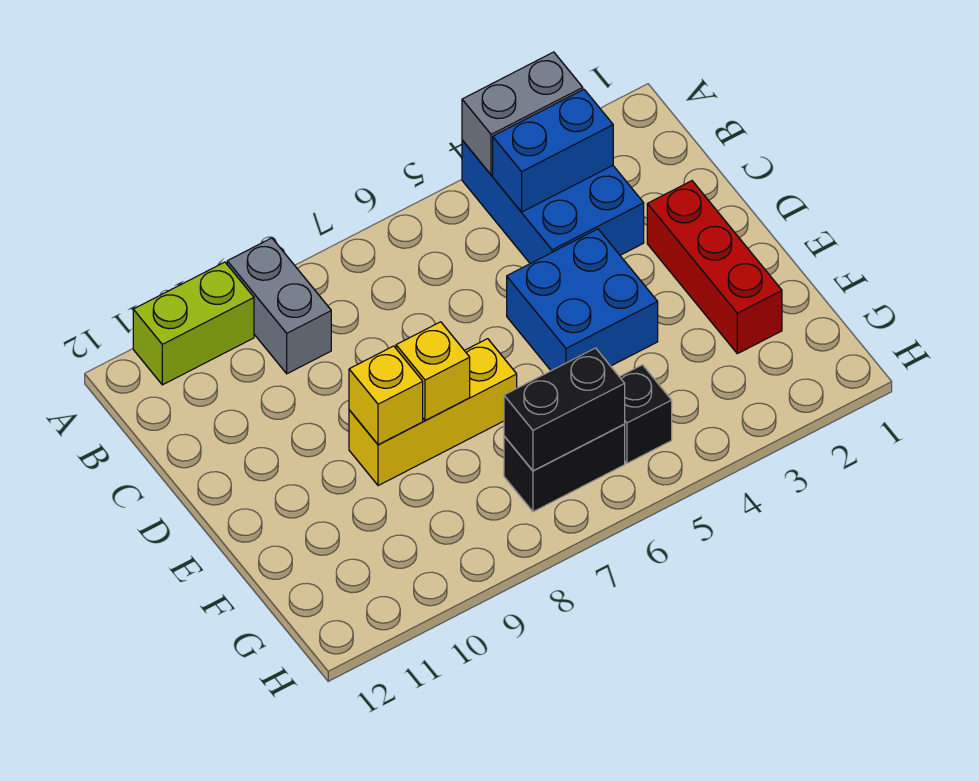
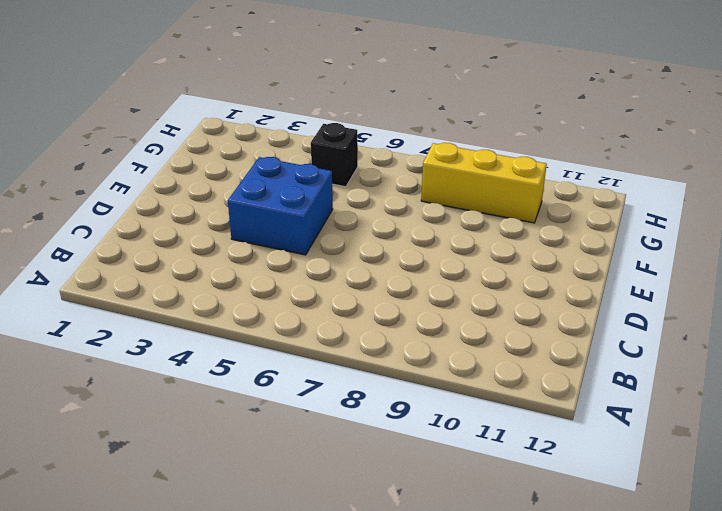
yellow 1x3 brick [421,143,547,223] -> yellow 1x3 brick moved to [349,339,517,486]
none -> blue 2x3 brick [462,140,644,264]
none -> grey 1x2 brick [227,238,331,374]
none -> lime 1x2 brick [133,262,254,385]

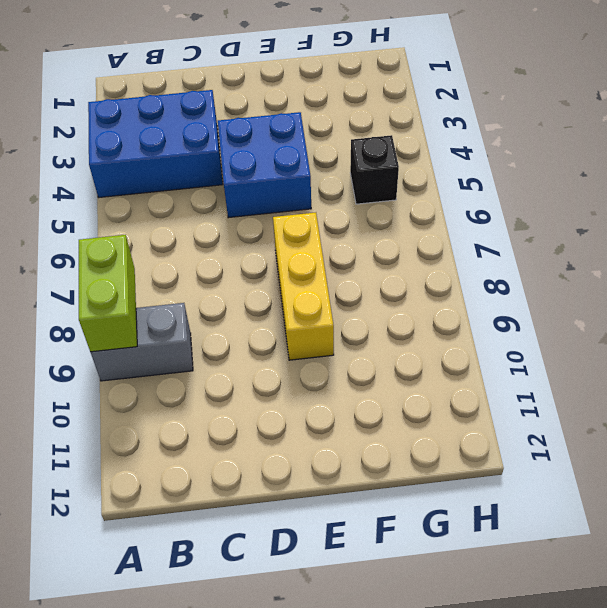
lime 1x2 brick [79,235,137,352] -> lime 1x2 brick moved to [133,262,254,385]
none -> red 1x3 brick [647,181,782,354]
none -> black 1x2 brick [504,424,625,512]
none -> grey 1x2 brick [462,52,583,175]

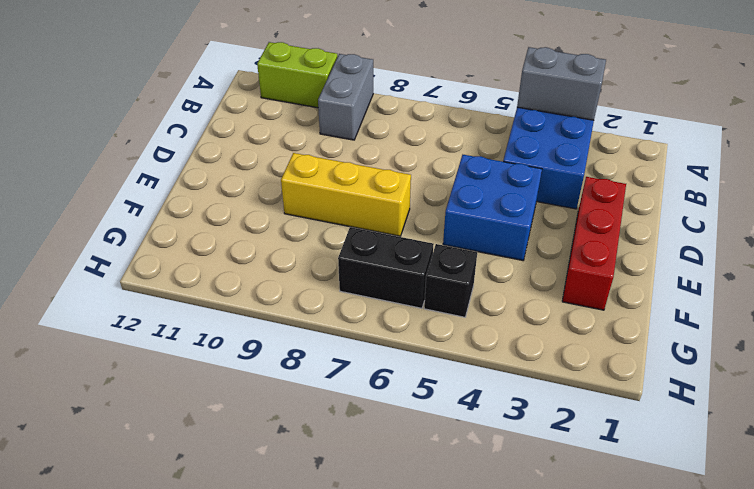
none -> blue 1x2 brick [493,90,613,212]
none -> yellow 1x1 brick [396,322,470,420]
none -> yellow 1x1 brick [349,346,423,445]

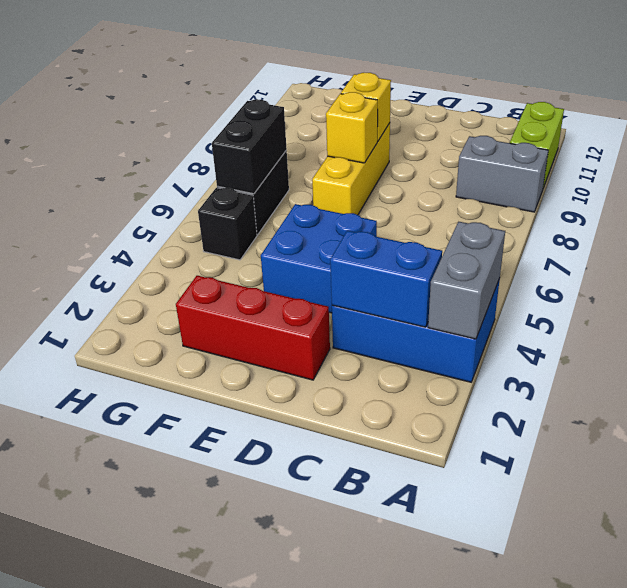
blue 1x2 brick [330,231,442,327] -> blue 1x2 brick turned to [493,90,613,212]

